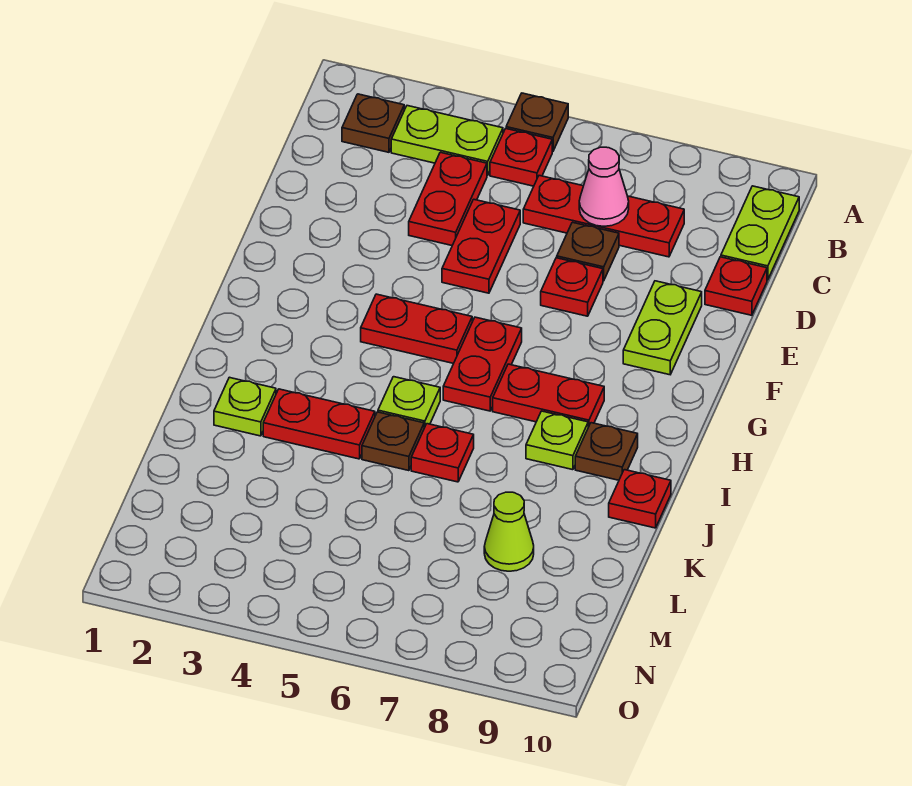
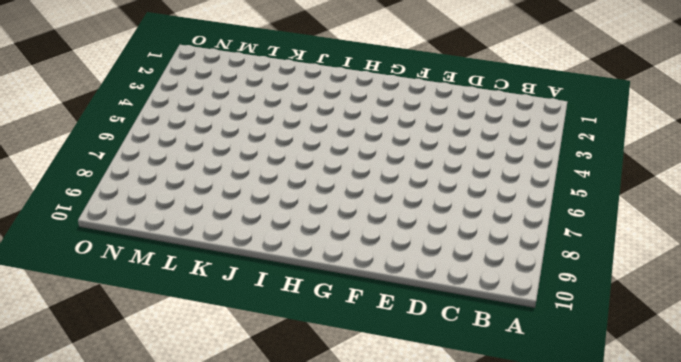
none -> brown 1x1 plate [506,93,568,151]
none -> brown 1x1 plate [342,94,404,152]
none -> lime 1x2 plate [391,106,503,175]

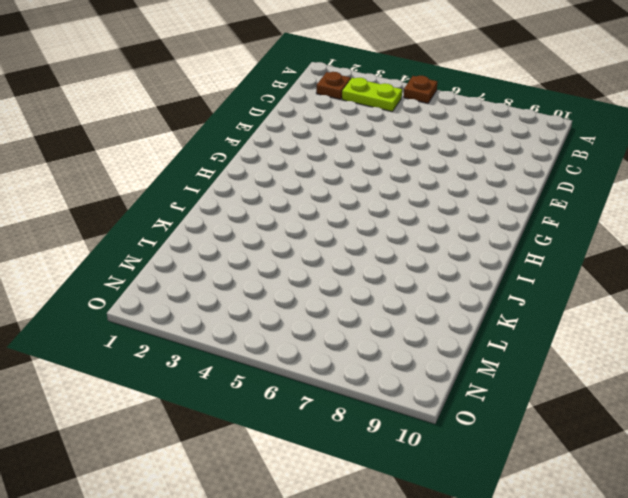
none -> red 1x1 plate [490,129,552,186]
none -> lime 1x2 plate [721,186,799,280]
none -> red 1x2 plate [409,152,487,245]

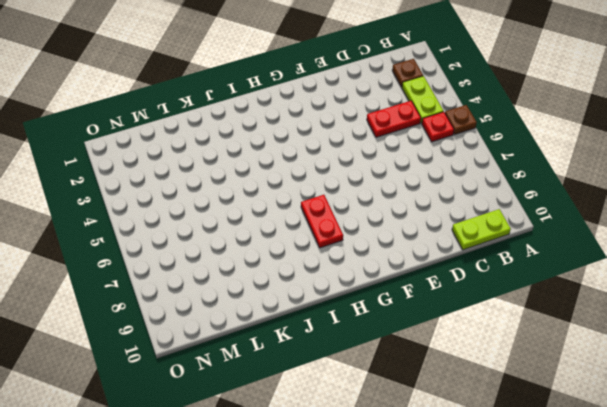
none -> red 1x3 plate [523,176,684,257]
none -> red 1x2 plate [442,199,520,293]
none -> brown 1x1 plate [557,222,619,281]

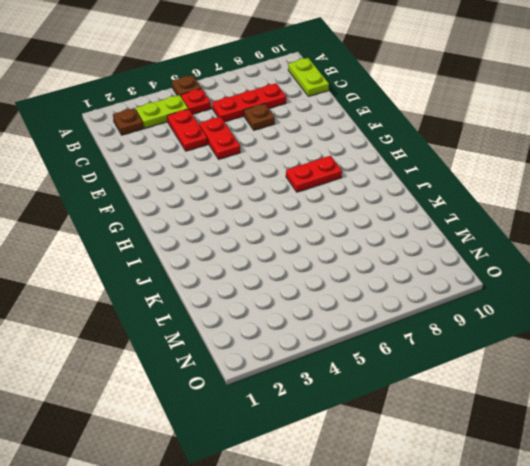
none -> red 1x1 plate [705,257,767,315]
none -> red 1x1 plate [541,258,603,316]
none -> lime 1x2 plate [623,281,702,375]

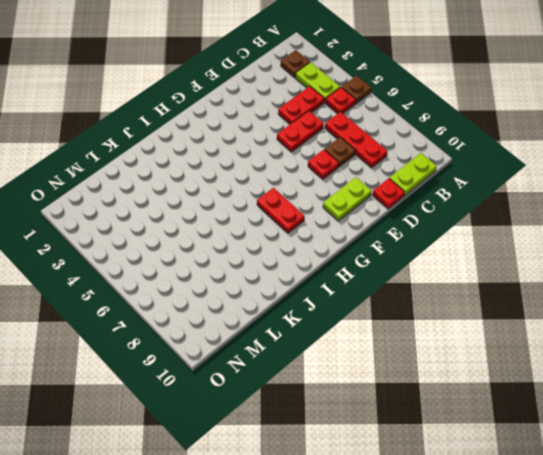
none -> red 1x2 plate [361,294,472,363]
none -> red 1x2 plate [443,317,522,411]
none -> lime 1x1 plate [378,377,440,428]

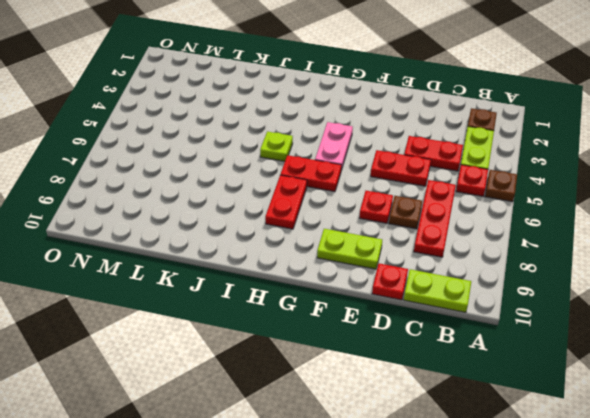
pink 1x2 plate [315,122,353,170] -> red 1x2 plate [361,294,472,363]
none -> lime 1x1 plate [526,411,588,470]
none -> brown 1x1 plate [575,423,638,480]
none -> lime 1x1 plate [214,377,276,436]

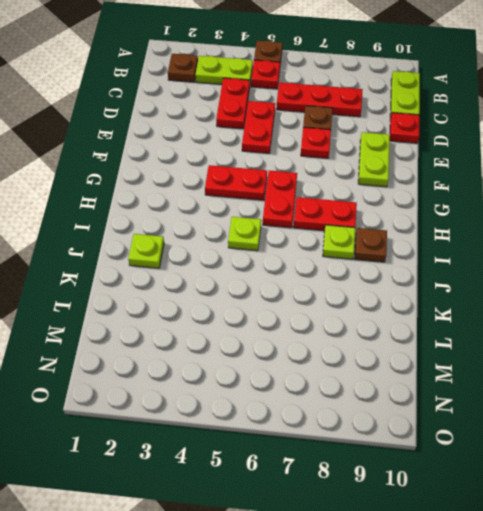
none -> red 1x2 plate [263,389,375,459]
none -> brown 1x1 plate [362,412,424,471]
none -> red 1x1 plate [411,424,474,482]

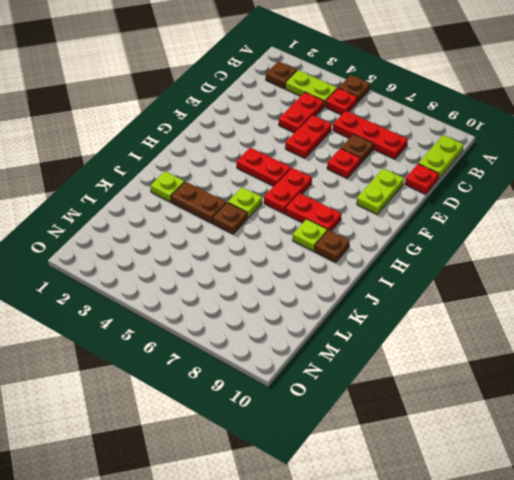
brown 1x2 plate [171,182,226,223] -> red 1x2 plate [263,389,375,459]
none -> red 1x1 plate [411,424,474,482]
none -> red 1x1 plate [609,470,671,528]
none -> lime 1x1 cone [484,492,534,571]

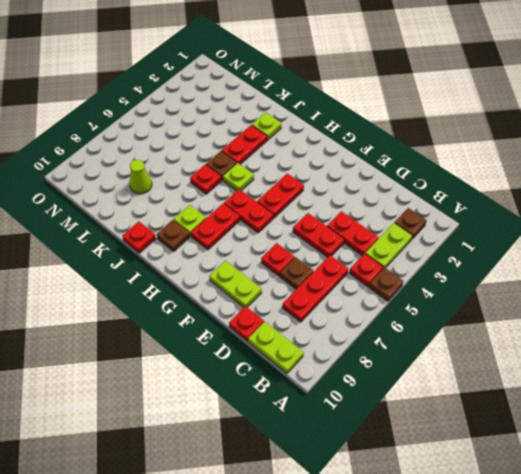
none -> pink 1x1 cone [579,147,629,226]

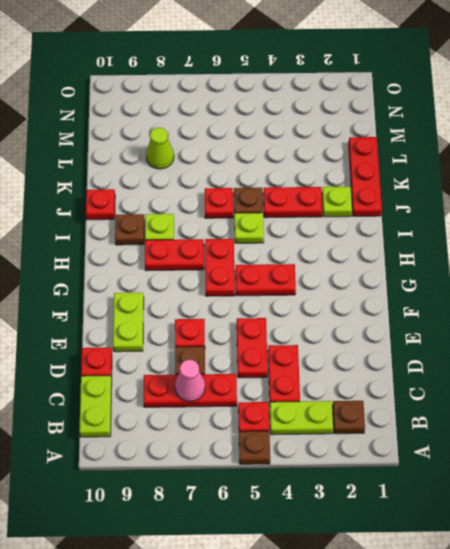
red 1x3 plate [349,137,382,216] -> none

